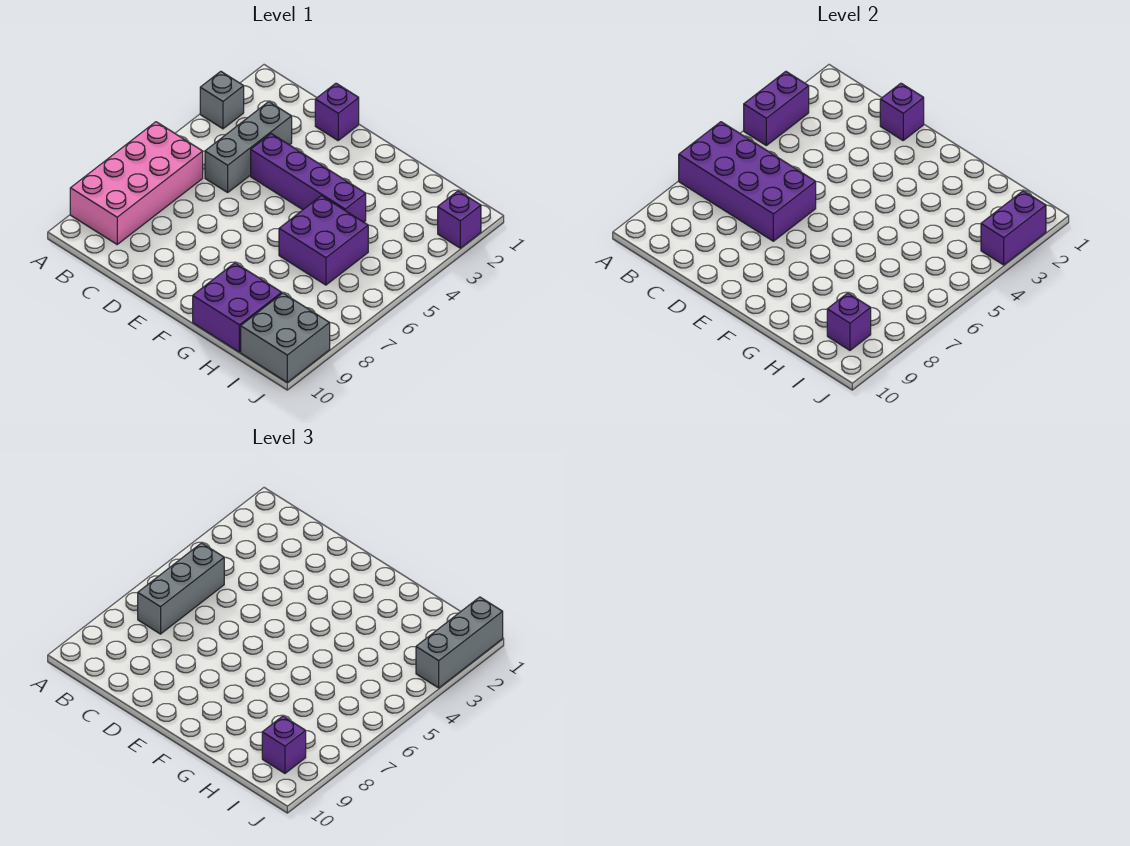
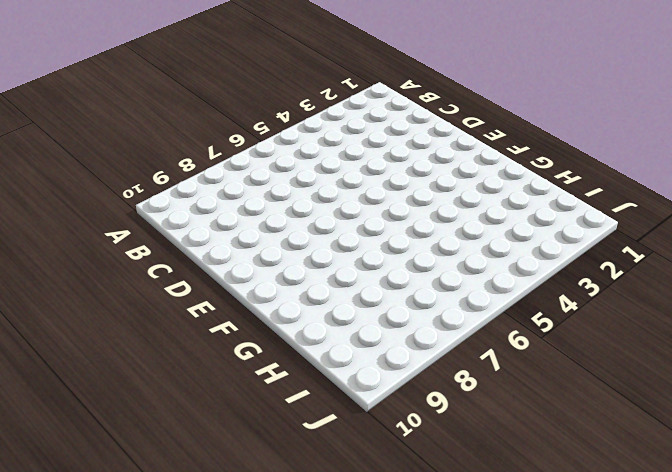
none -> grey 1x1 brick [200,71,244,129]
none -> pink 2x4 brick [70,122,203,244]
none -> grey 1x3 brick [205,102,292,192]

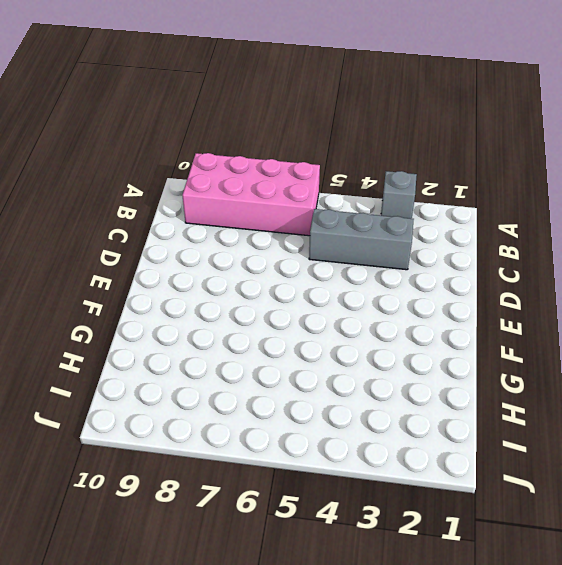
none -> purple 1x1 brick [315,83,359,140]
none -> purple 1x4 brick [251,134,366,222]
none -> purple 2x2 brick [279,196,368,285]

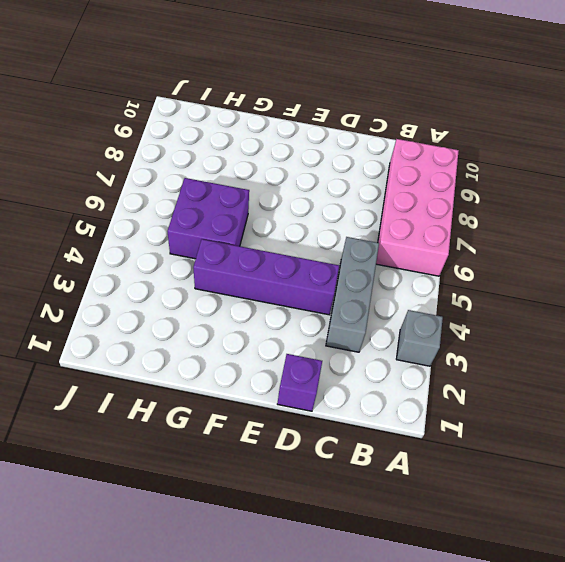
none -> purple 2x2 brick [193,263,282,352]
none -> grey 2x2 brick [241,293,330,382]
none -> purple 1x1 brick [438,191,481,248]

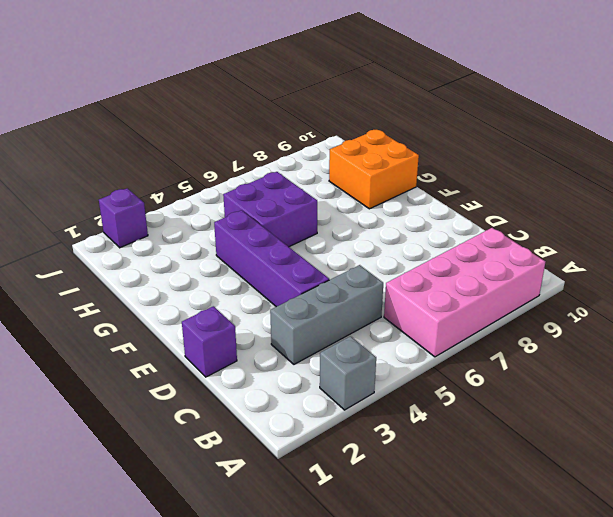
orange 2x2 brick [329,130,419,209] -> purple 2x2 brick [193,263,282,352]
none -> grey 2x2 brick [241,293,330,382]
none -> purple 1x2 brick [744,71,809,145]
none -> purple 2x4 brick [679,122,816,241]

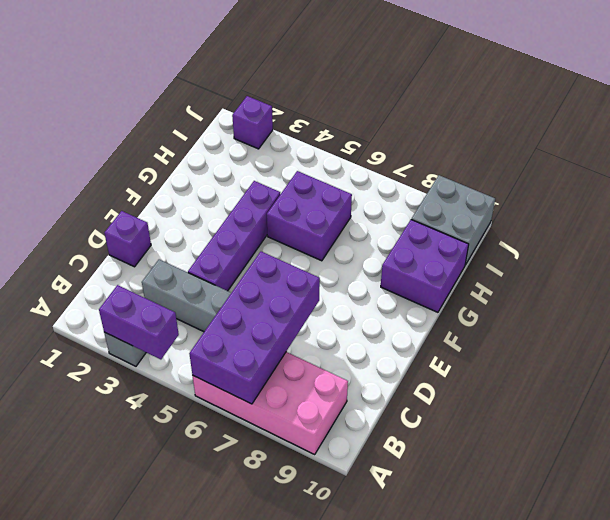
none -> purple 1x1 brick [880,83,924,140]
none -> purple 1x1 brick [827,293,871,350]
none -> purple 1x2 brick [981,191,1046,265]

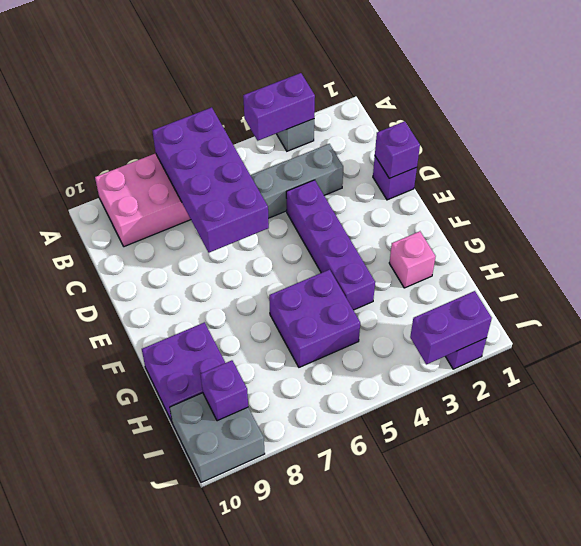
pink 1x1 brick [389,231,436,288] -> none
none -> grey 1x3 brick [138,543,224,634]
none -> purple 1x1 brick [262,716,306,773]
none -> grey 1x3 brick [416,597,503,688]

